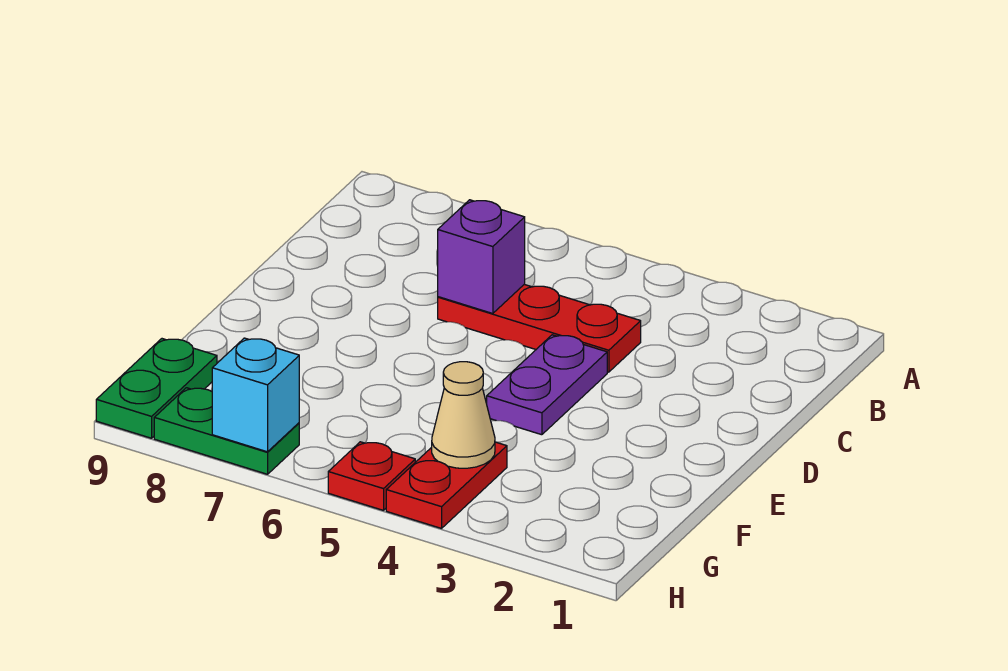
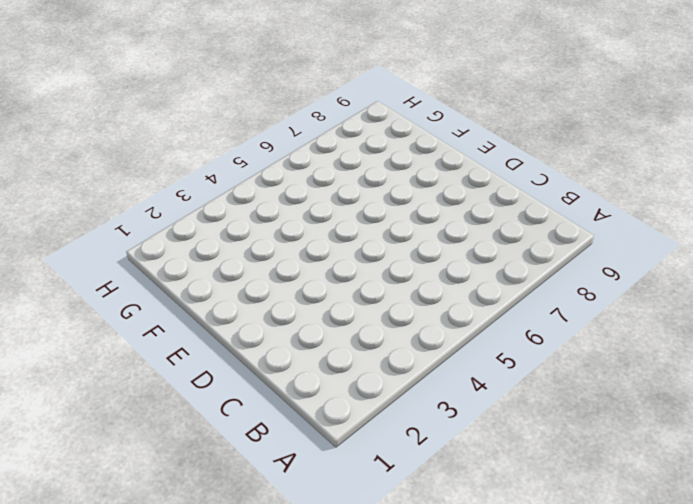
none -> red 1x3 plate [438,284,641,372]
none -> purple 1x2 plate [487,335,607,435]

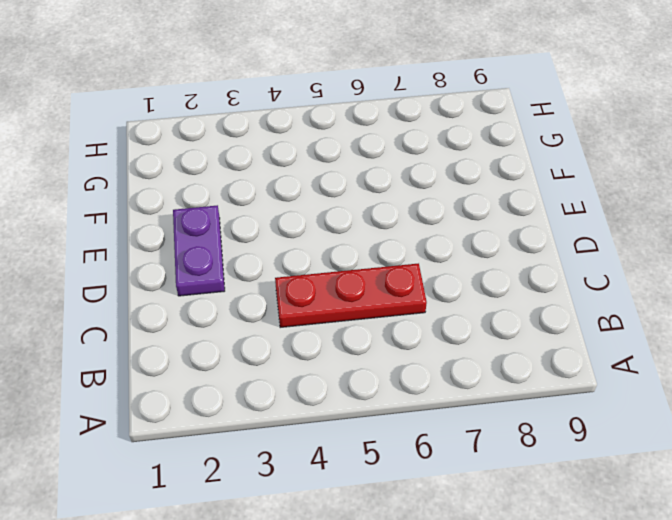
purple 1x2 plate [173,205,225,296] -> purple 1x2 plate moved to [487,335,607,435]
none -> red 1x2 plate [386,442,507,528]
none -> green 1x2 plate [96,339,217,438]

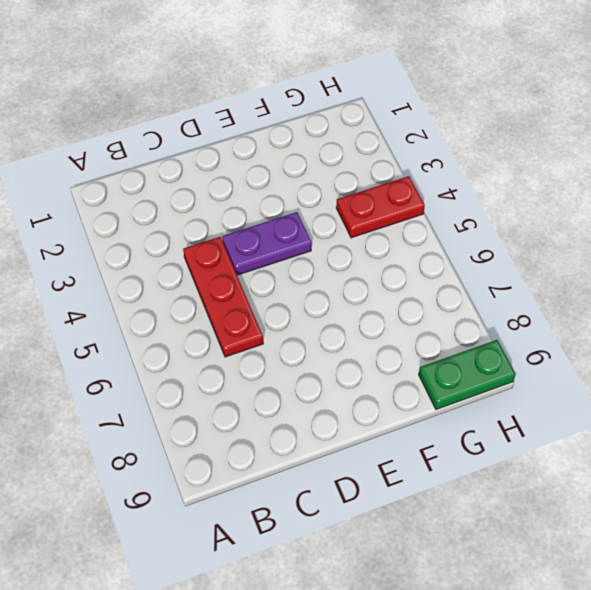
none -> red 1x1 plate [328,442,415,510]
none -> green 1x2 plate [154,388,299,474]

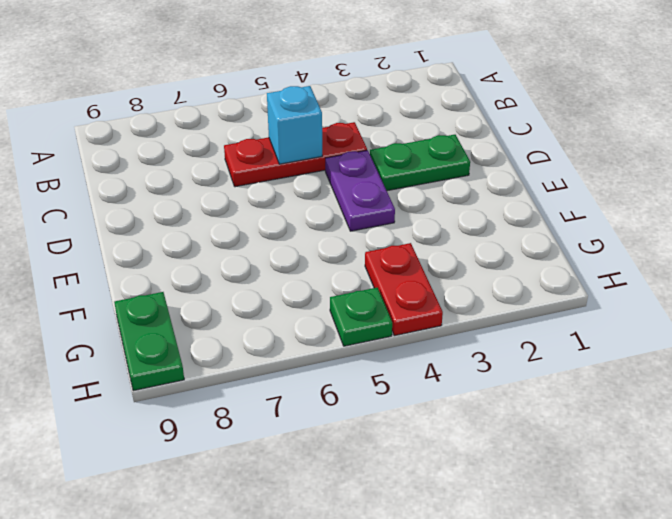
cyan 1x1 brick [267,86,322,164] -> cyan 1x1 brick moved to [212,338,299,452]
green 1x2 plate [370,135,470,191] -> green 1x2 plate moved to [154,388,299,474]
green 1x1 plate [330,288,392,346] -> red 1x1 plate [328,442,415,510]
none -> purple 1x1 brick [438,200,525,314]
none -> tan 1x1 cone [432,362,495,468]

